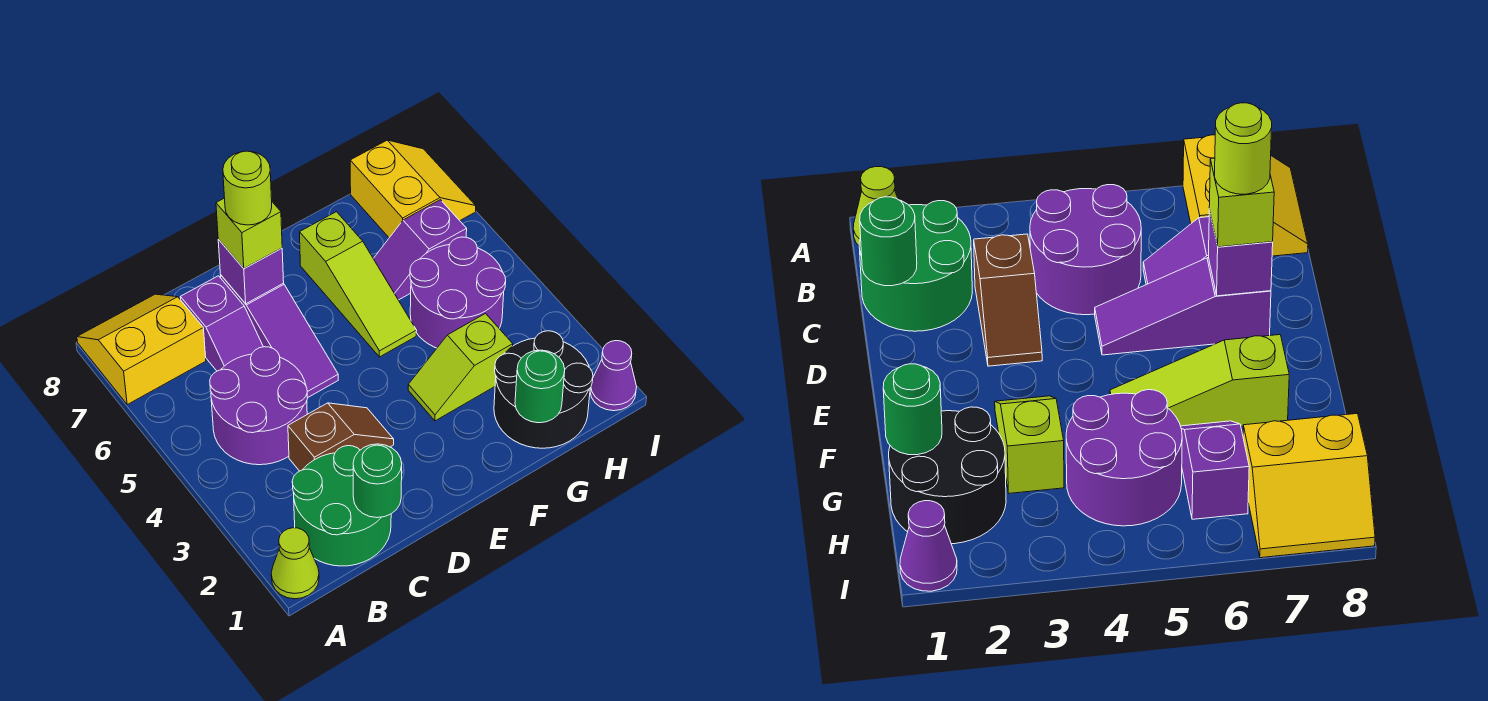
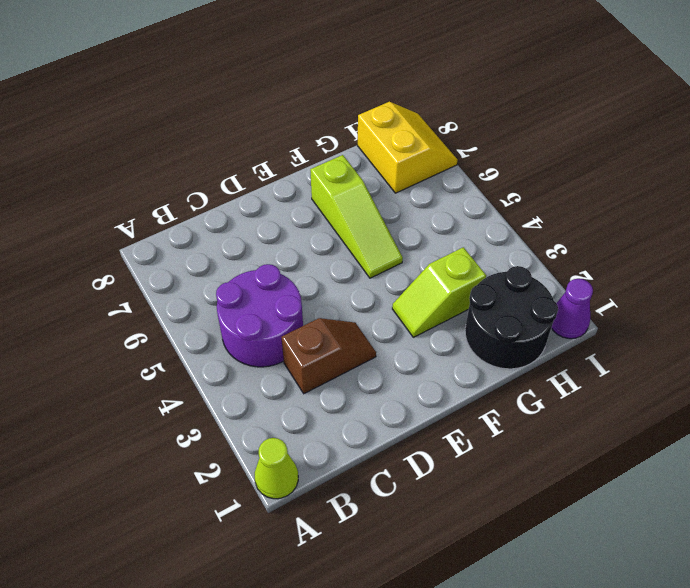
none -> yellow 2x2 slope [77,294,206,404]
none -> green 2x2 round brick [292,446,391,566]
none -> purple 1x2 slope [180,276,263,371]

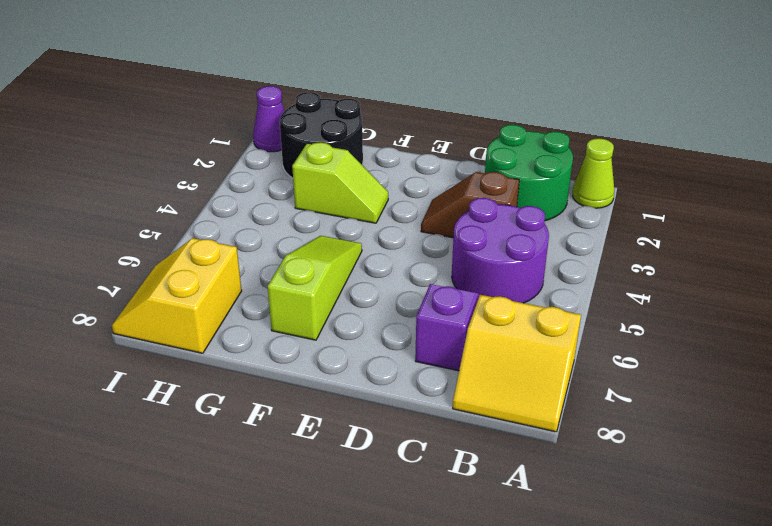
none -> purple 1x3 slope [221,276,338,398]
none -> purple 2x2 round brick [410,237,506,348]
none -> purple 1x2 slope [373,200,467,300]

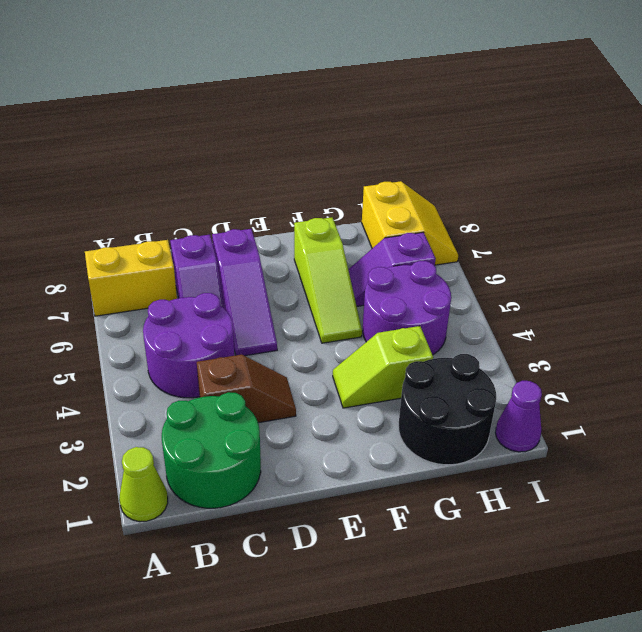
none -> green 1x1 round brick [353,444,402,518]
none -> purple 1x1 brick [218,239,284,304]
none -> green 1x1 round brick [515,350,565,423]

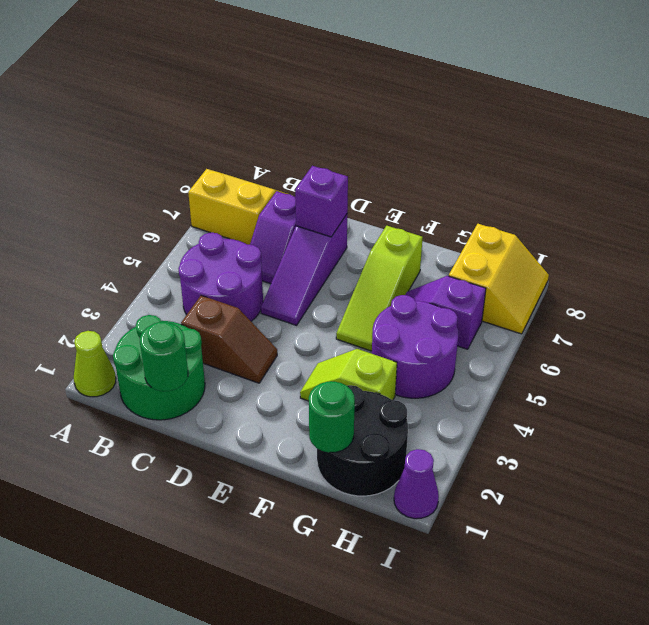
none -> lime 1x1 brick [216,198,282,268]
none -> lime 1x1 round brick [223,151,272,225]

